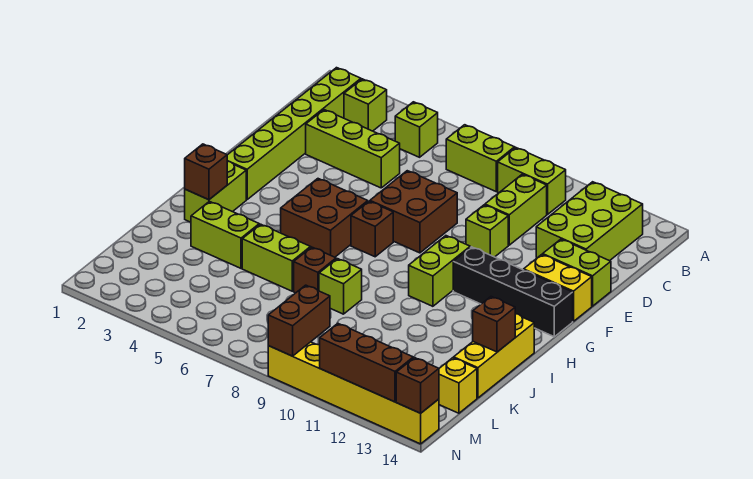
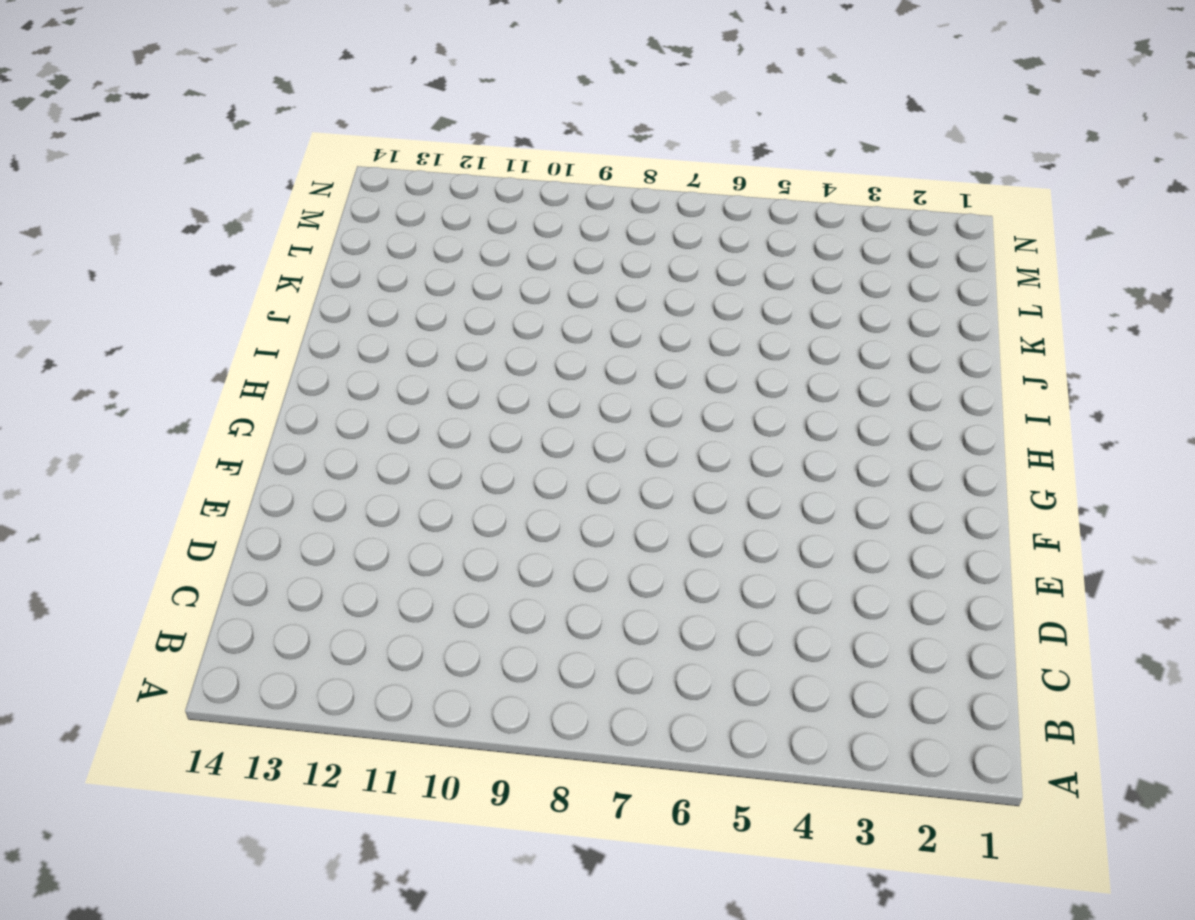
none -> lime 1x6 brick [227,68,361,200]
none -> lime 1x1 brick [344,79,387,131]
none -> lime 1x1 brick [395,102,438,157]

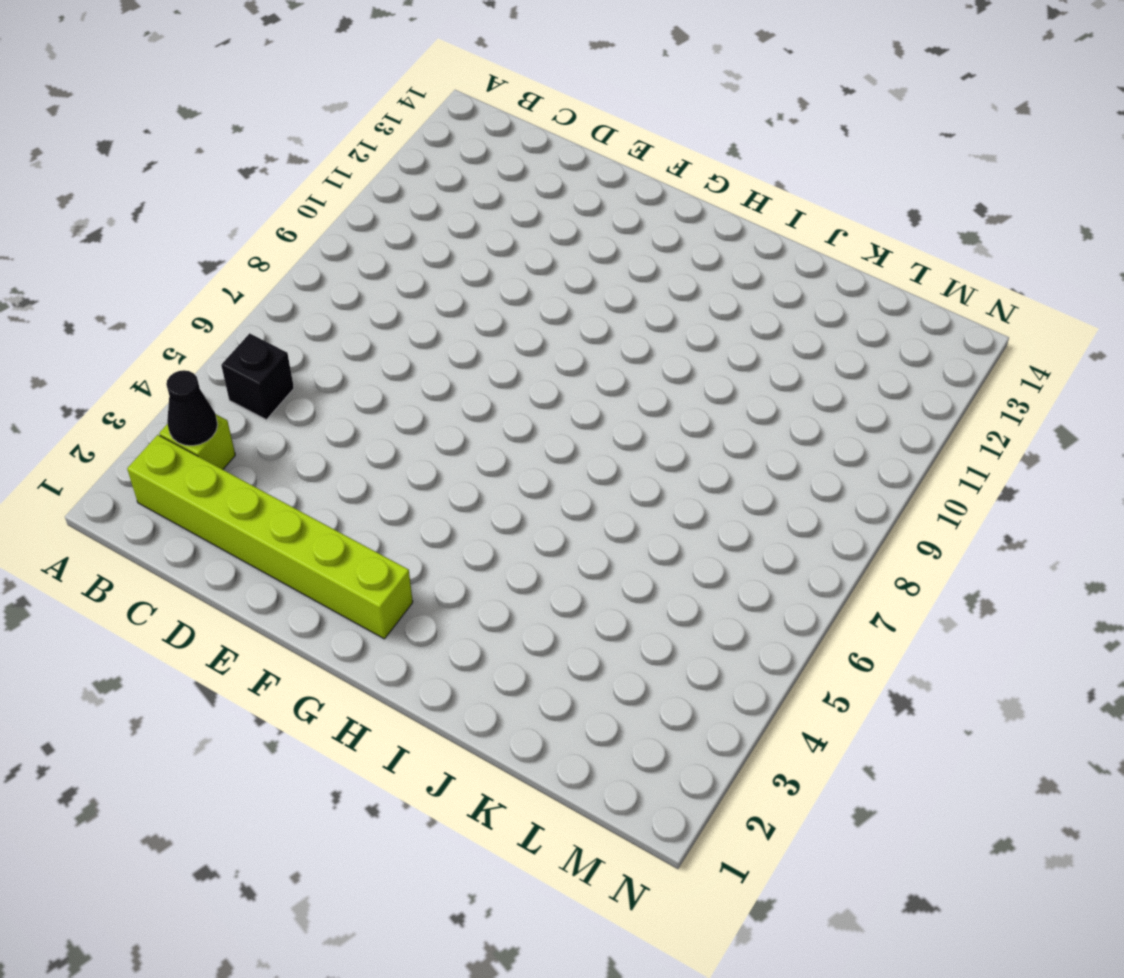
black 1x1 cone [166,370,218,446] -> none
black 1x1 brick [221,333,294,420] -> lime 1x1 brick [395,102,438,157]
none -> lime 1x2 brick [446,125,515,191]
none -> lime 1x2 brick [498,148,566,215]
none -> lime 2x3 brick [536,182,643,261]

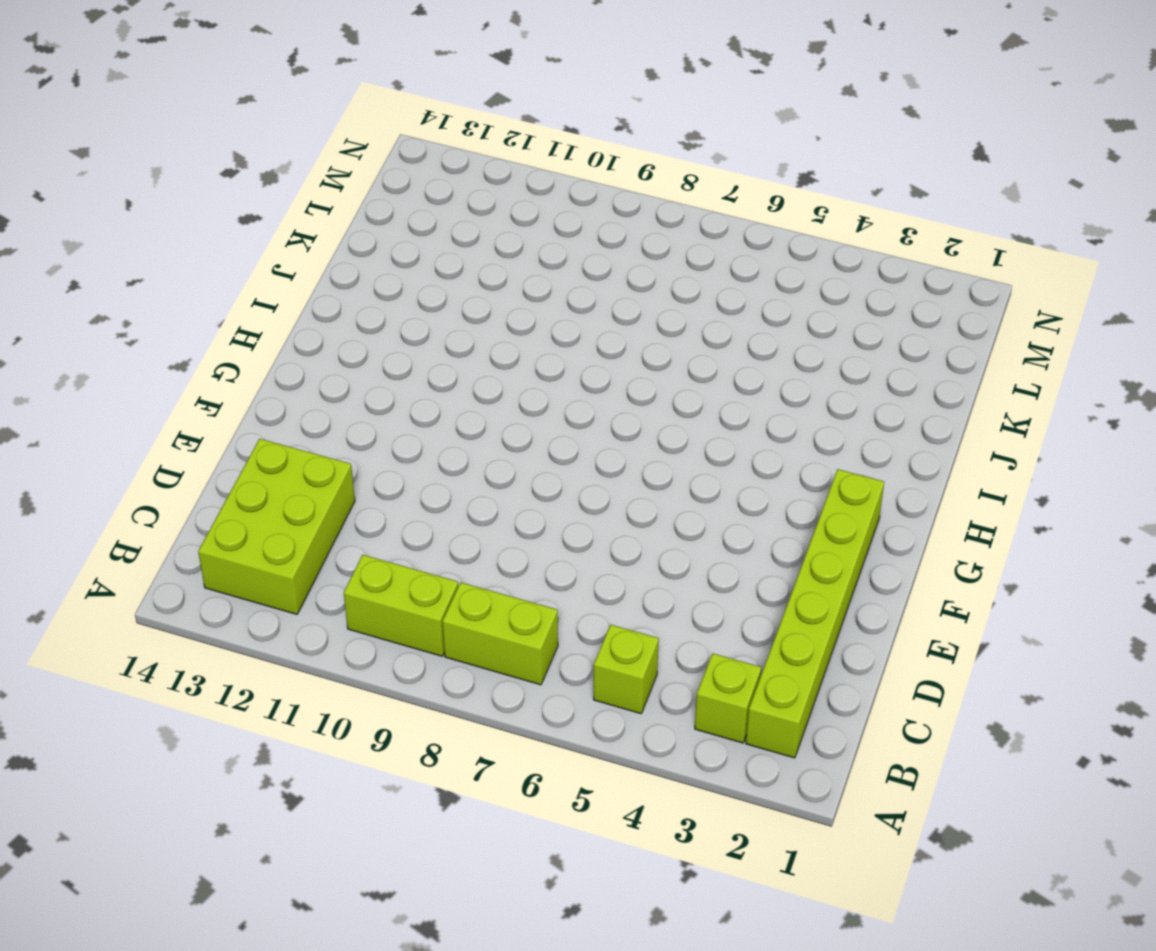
none -> lime 1x2 brick [485,174,547,245]
none -> lime 1x3 brick [306,110,400,188]
none -> brown 2x2 brick [370,171,457,253]

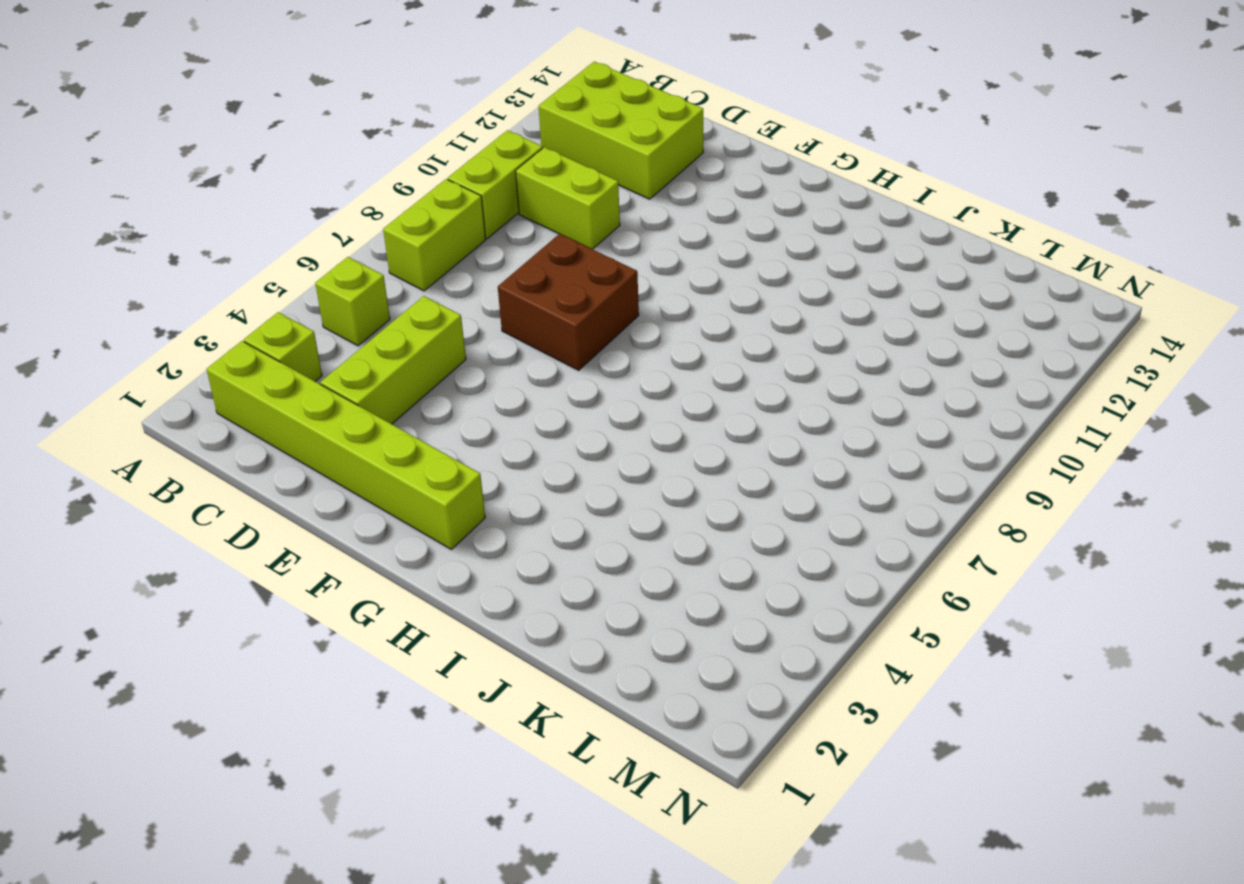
none -> lime 1x1 brick [466,205,508,257]
none -> lime 1x2 brick [543,239,611,306]
none -> yellow 1x2 brick [524,255,592,321]

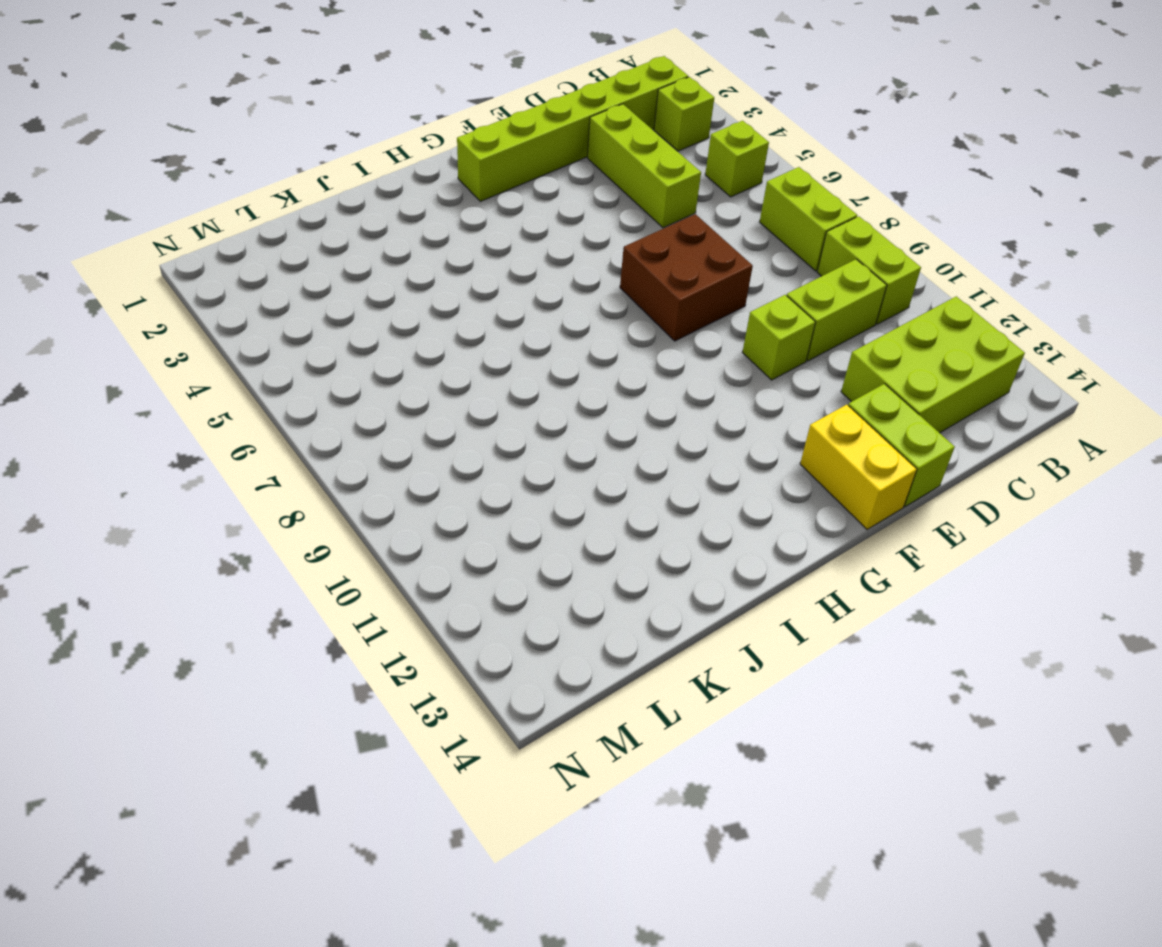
none -> brown 2x2 brick [281,179,368,257]
none -> brown 1x1 brick [351,201,393,257]
none -> lime 1x2 brick [409,236,470,306]

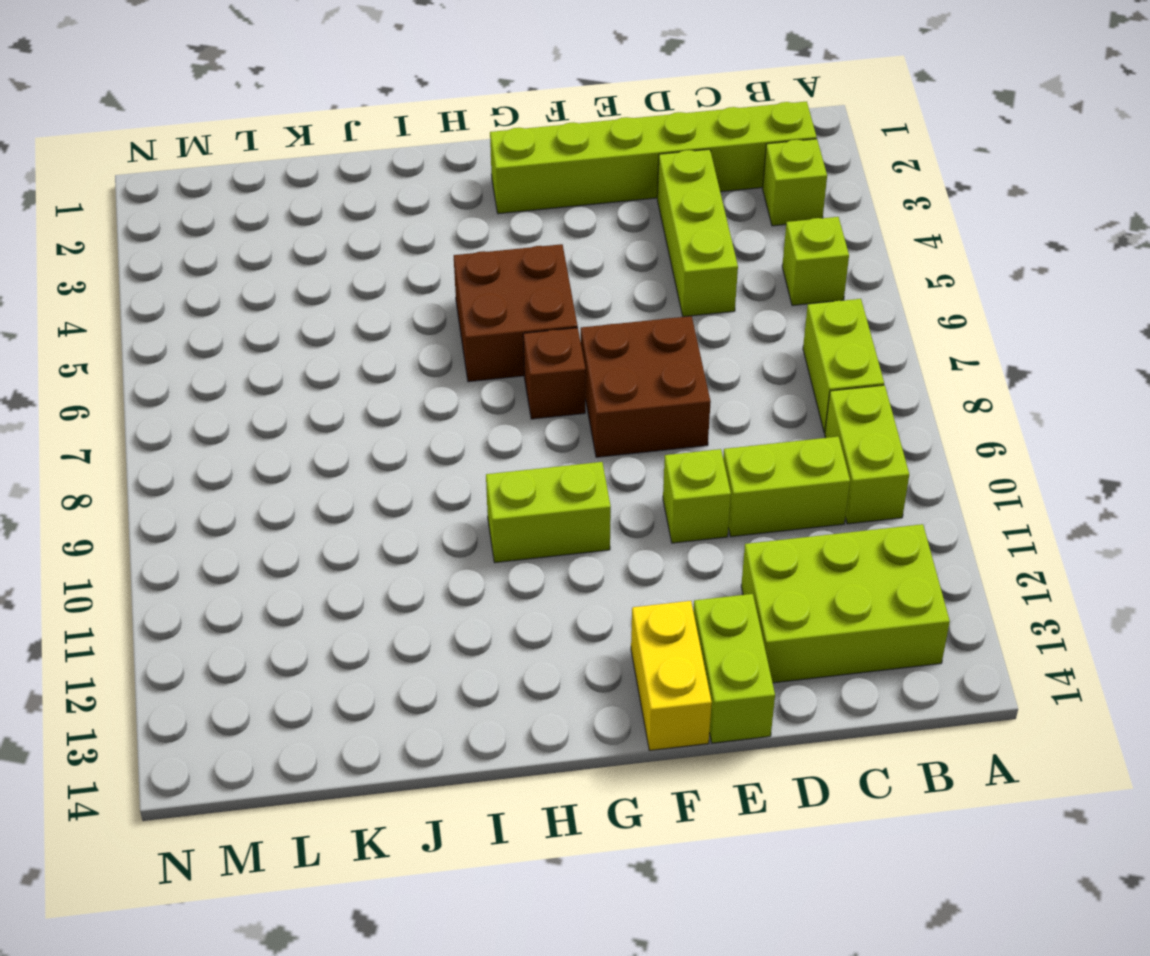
none -> black 1x4 brick [453,247,573,337]
none -> lime 1x2 brick [185,161,246,222]
none -> yellow 1x3 brick [454,314,534,398]

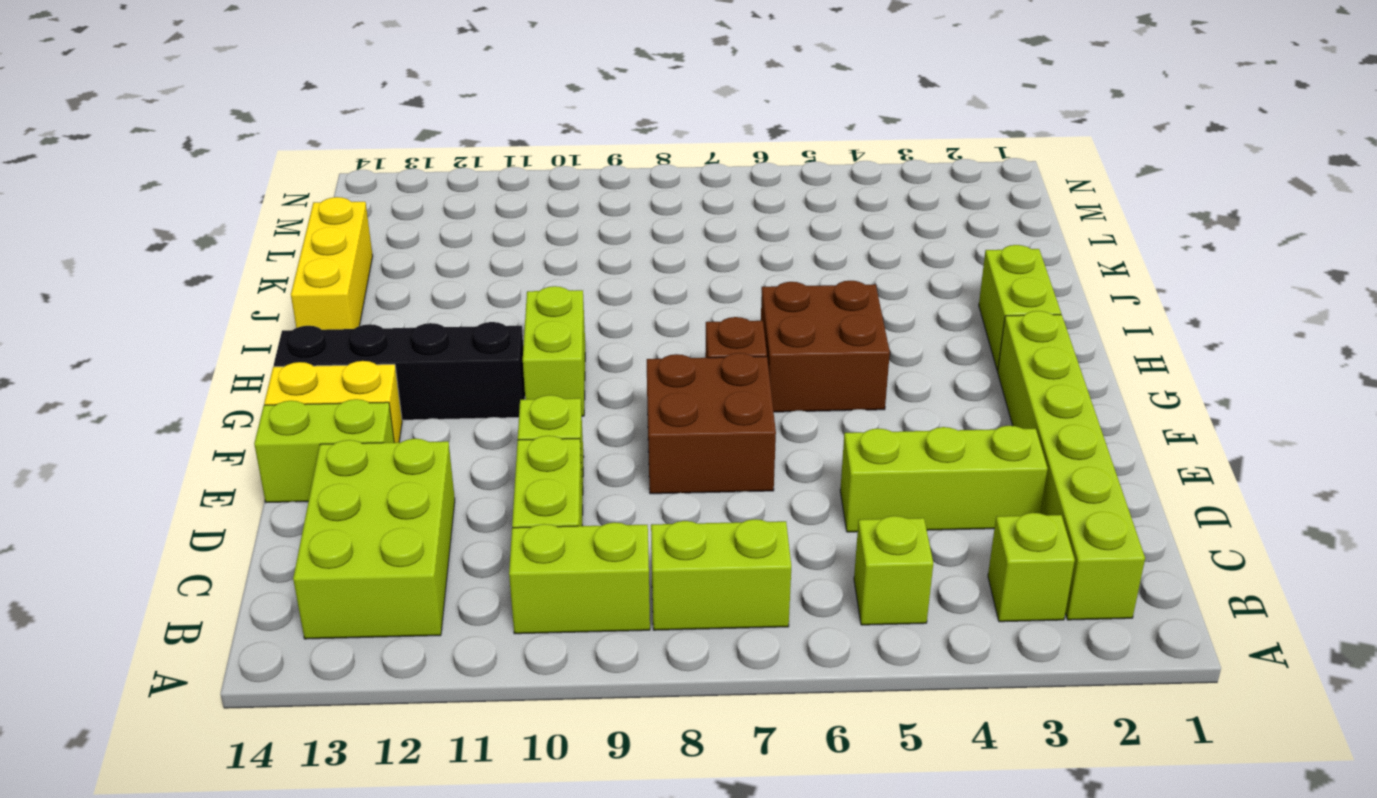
none -> lime 1x2 brick [191,201,259,268]
none -> lime 1x2 brick [242,224,311,291]
none -> brown 1x1 brick [294,247,336,293]

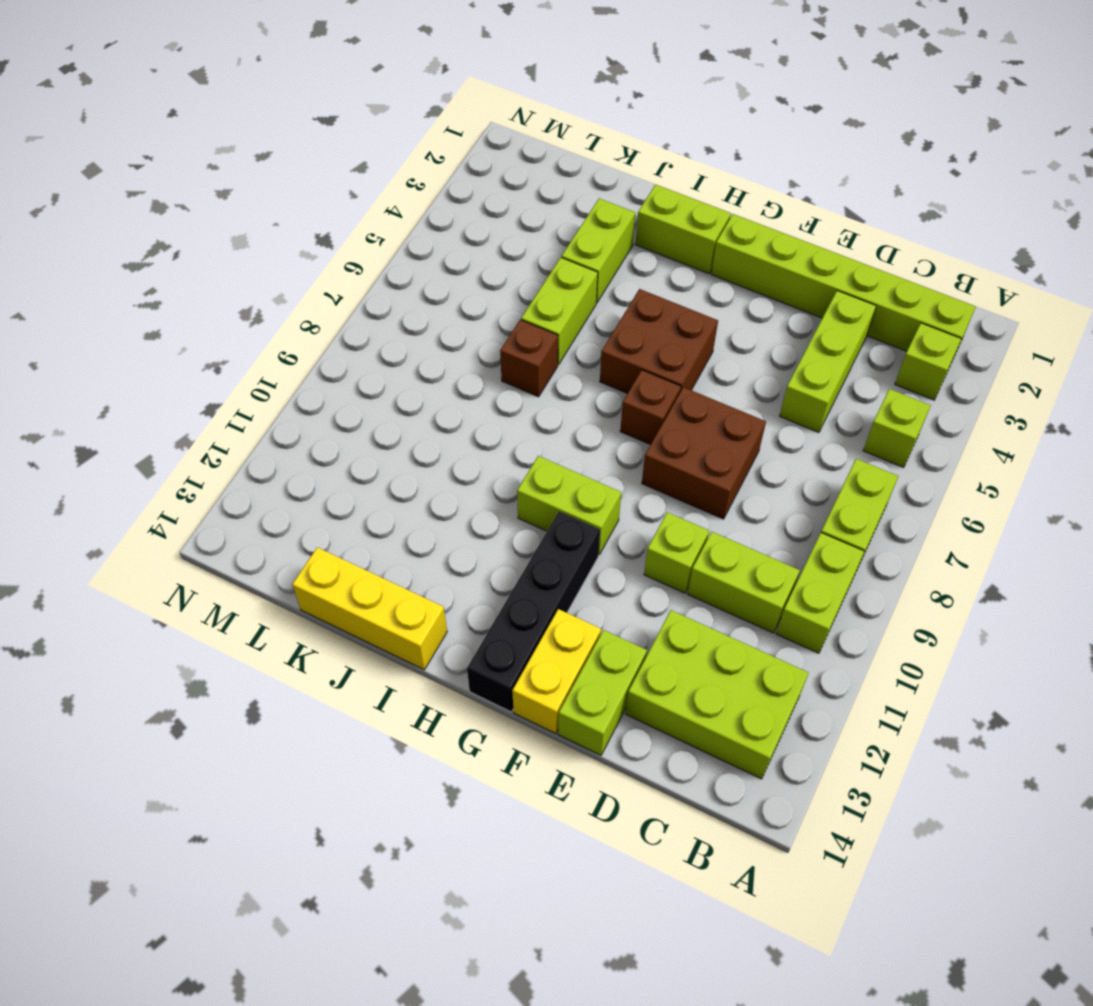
none -> lime 1x1 brick [319,259,362,314]
none -> yellow 1x1 brick [439,358,477,413]
none -> yellow 1x6 brick [268,342,439,444]

